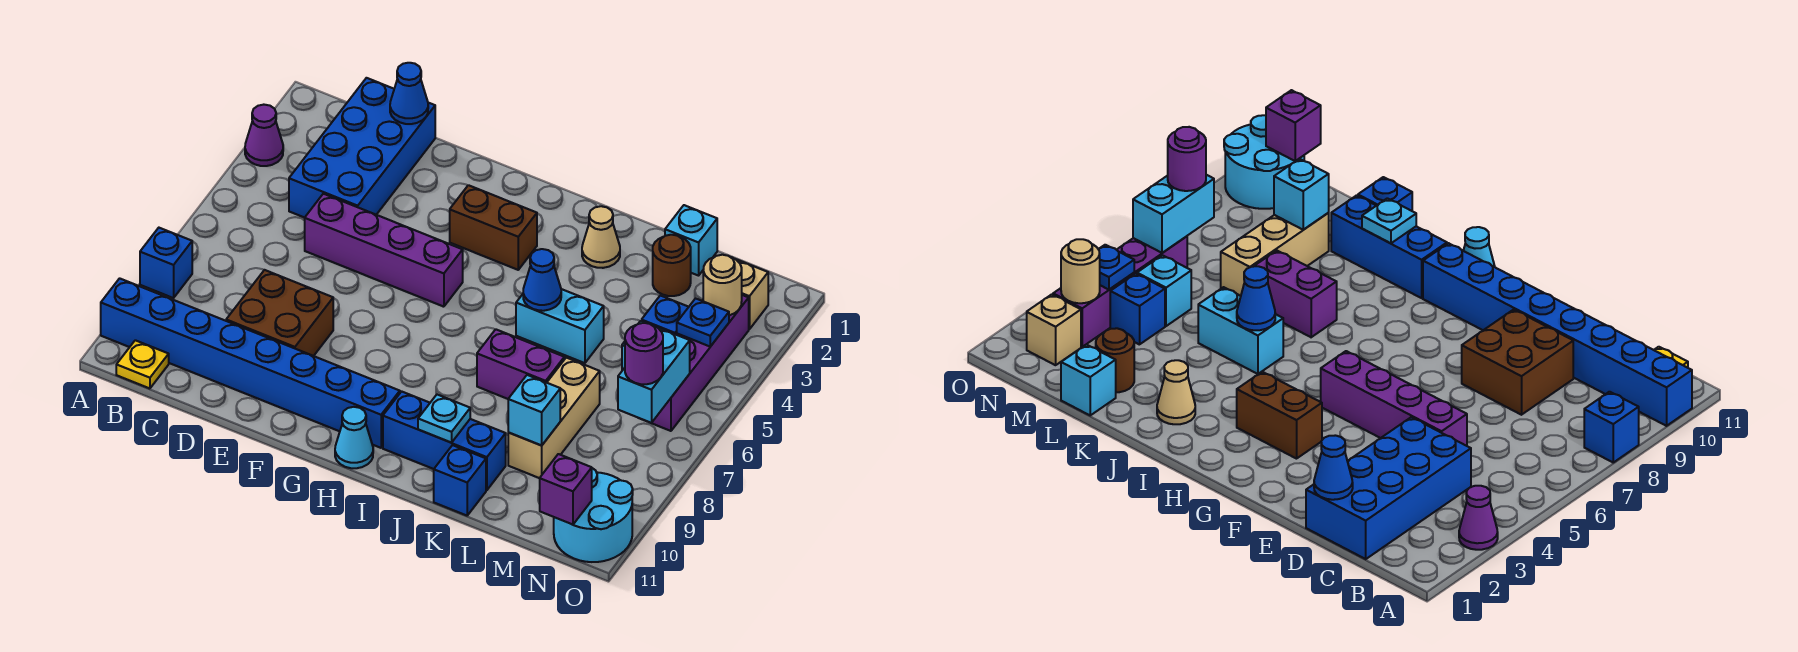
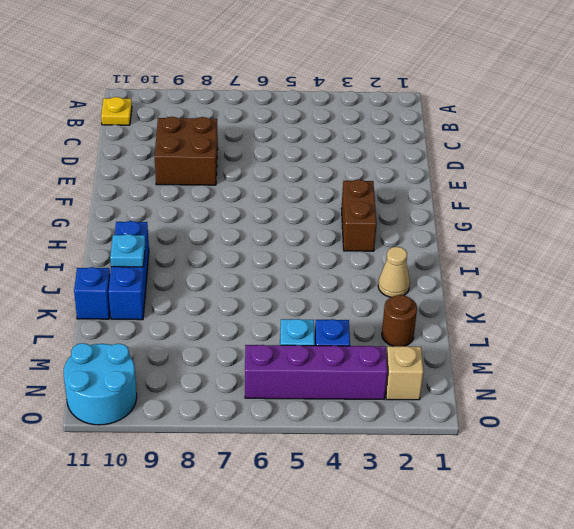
none -> purple 1x1 cone [245,105,283,166]
none -> blue 1x1 brick [140,228,192,298]
none -> blue 1x8 brick [101,278,400,448]
none -> blue 2x4 brick [289,78,435,218]

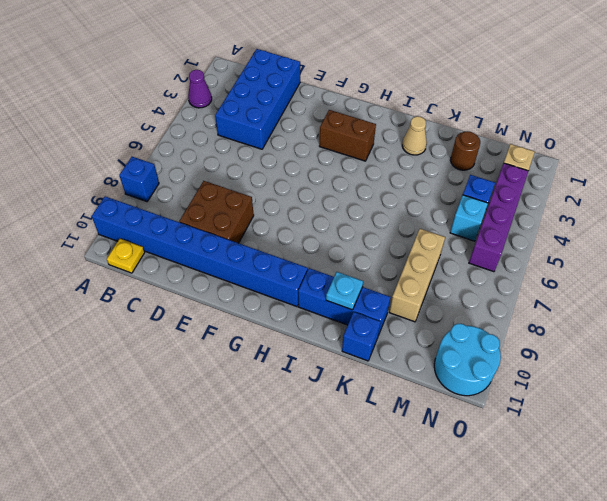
none -> purple 1x4 brick [305,194,463,307]
none -> cyan 1x1 cone [335,407,373,468]
none -> cyan 1x2 brick [516,289,604,363]
none -> purple 1x2 brick [477,329,564,399]

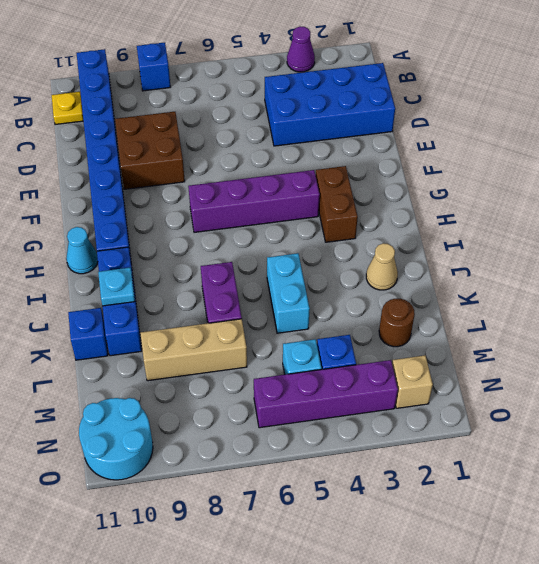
purple 1x4 brick [188,170,320,232] -> purple 1x4 brick turned to [305,194,463,307]
none -> cyan 1x1 brick [665,205,717,276]
none -> blue 1x1 cone [390,63,428,124]
none -> blue 1x1 cone [523,249,561,311]
none -> cyan 1x1 brick [508,375,560,445]

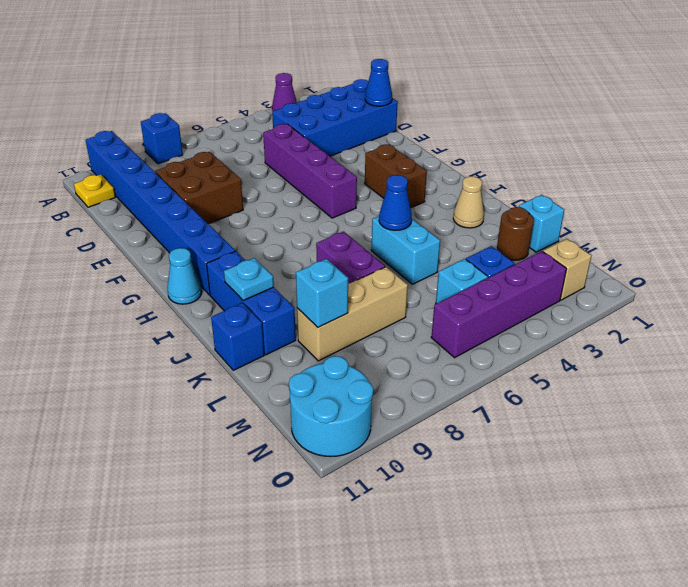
none -> tan 1x1 round brick [703,255,742,315]
none -> blue 1x1 plate [677,298,729,346]
none -> cyan 1x2 brick [618,327,690,423]
none -> purple 1x1 brick [540,454,592,525]

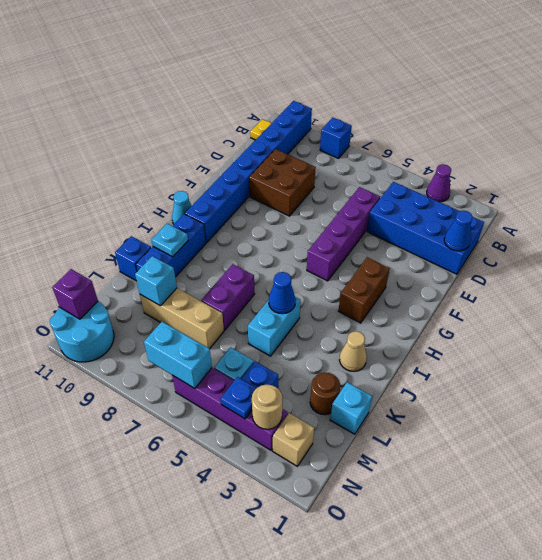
none -> purple 1x1 round brick [625,323,663,384]

